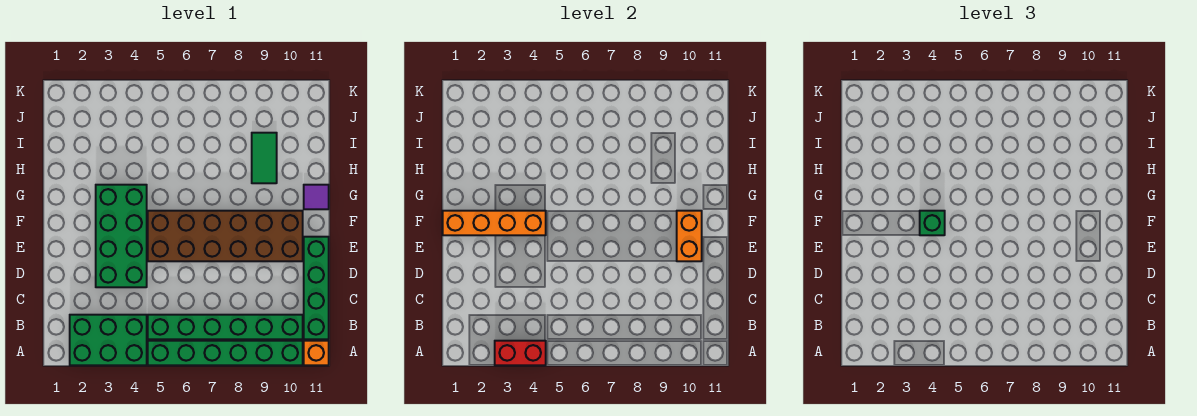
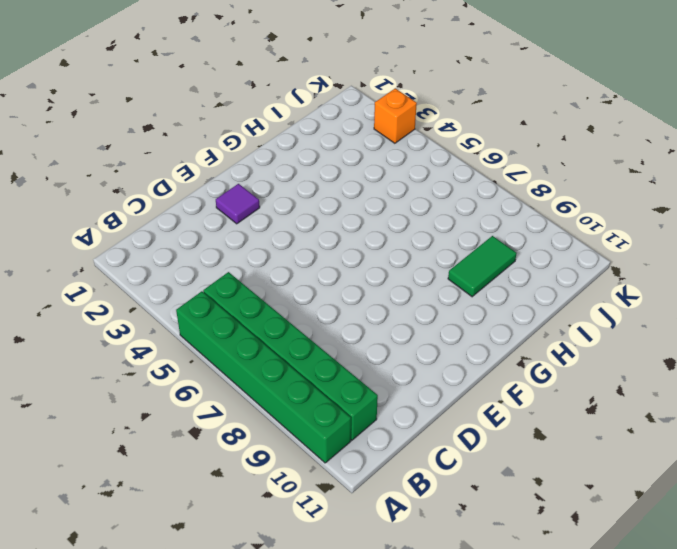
purple 1x1 tile [216,184,260,224] -> purple 1x1 tile moved to [304,185,329,209]
orange 1x1 brick [374,88,417,143] -> orange 1x1 brick moved to [304,341,329,365]
none -> green 2x3 brick [70,315,147,365]
none -> green 1x4 brick [304,237,329,339]
none -> green 2x4 brick [96,185,147,287]

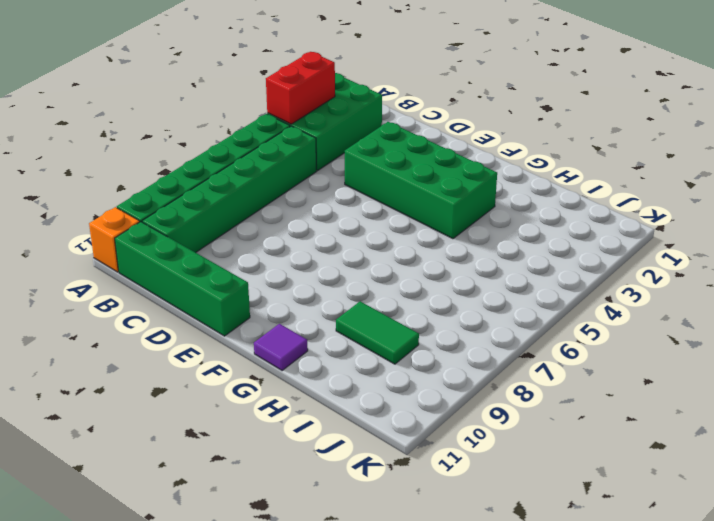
none -> brown 2x6 brick [148,211,303,261]
none -> orange 1x2 brick [677,211,702,261]
none -> orange 1x4 brick [443,211,546,235]

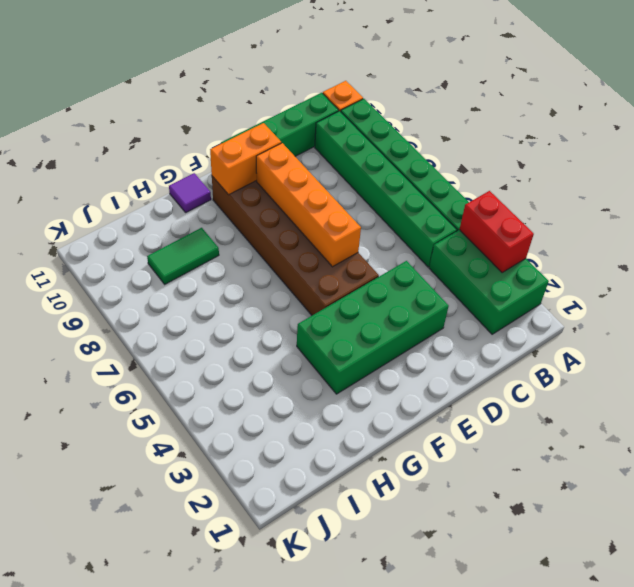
orange 1x4 brick [256,143,361,267] -> orange 1x4 brick moved to [443,211,546,235]
none -> green 1x1 brick [920,211,945,235]

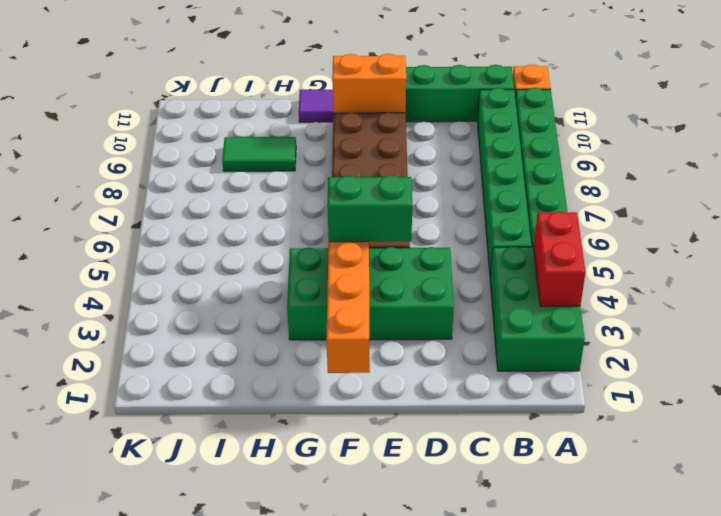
green 1x2 brick [327,176,412,242] -> green 1x1 brick [920,211,945,235]

